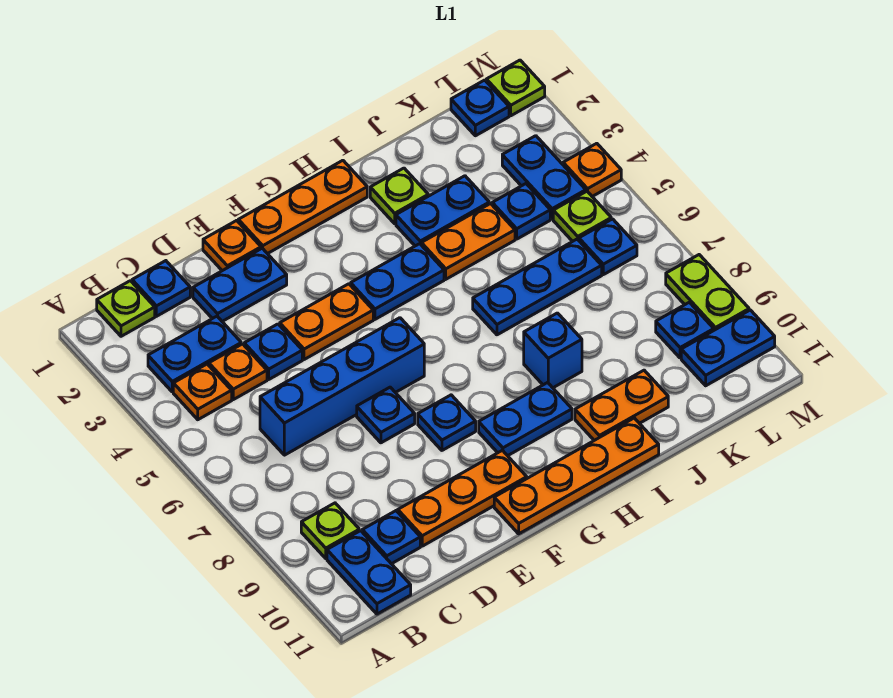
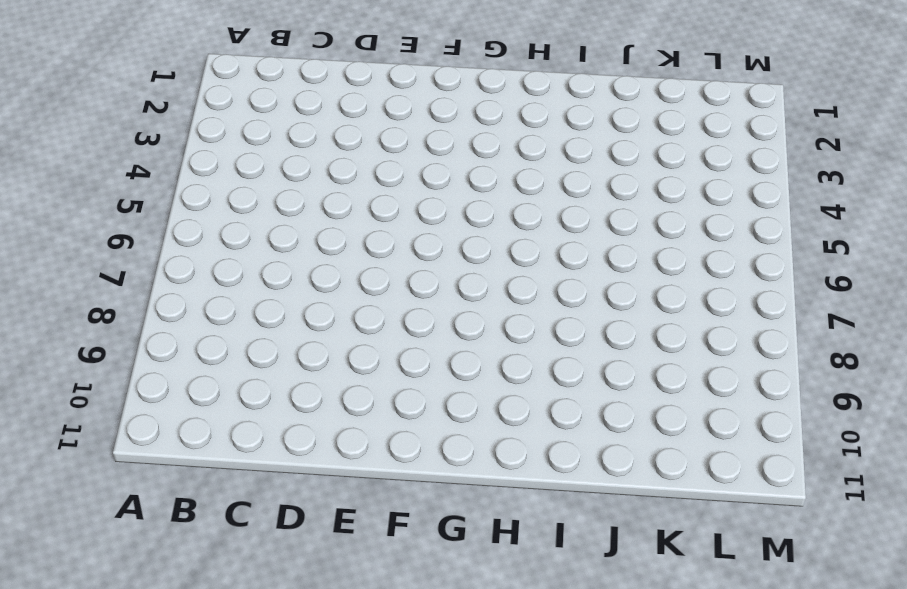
none -> lime 1x1 plate [97,281,155,336]
none -> blue 1x2 plate [148,316,241,392]
none -> orange 1x1 plate [173,364,232,420]
none -> lime 1x1 plate [301,503,359,558]

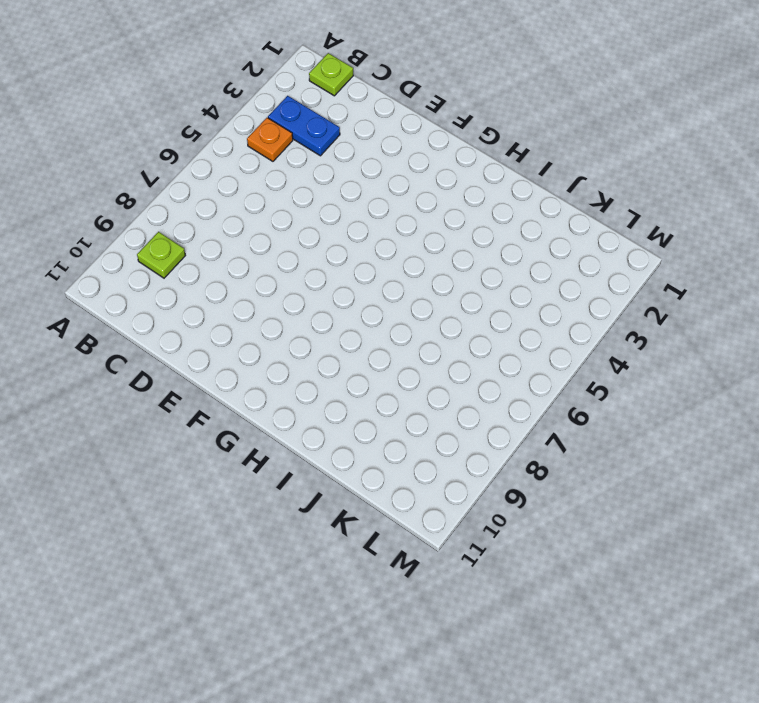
none -> blue 1x2 plate [327,531,411,614]
none -> blue 1x1 plate [132,261,190,316]
none -> orange 1x1 plate [209,344,267,400]
none -> blue 1x4 brick [260,318,424,455]

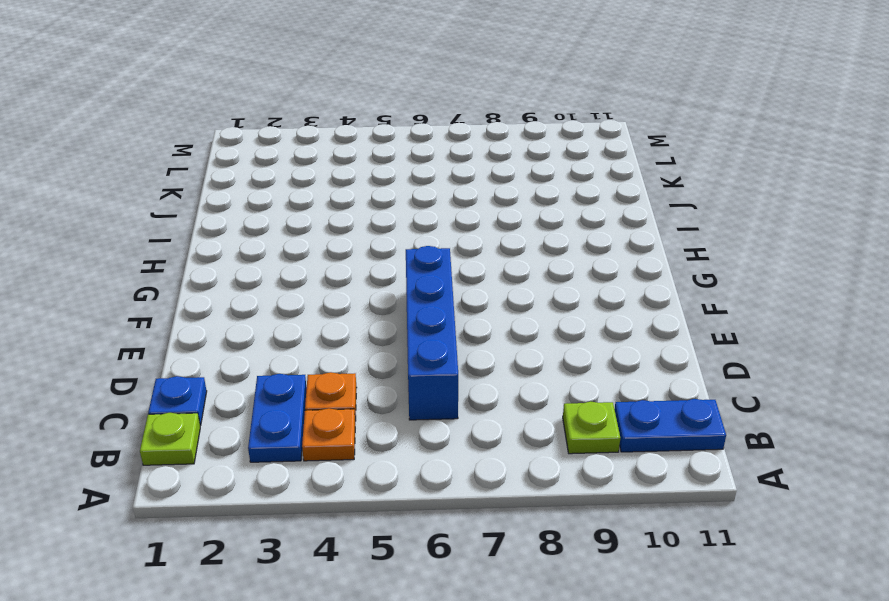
none -> blue 1x1 plate [362,511,420,564]
none -> blue 1x2 plate [193,248,287,321]
none -> blue 1x1 plate [244,324,302,379]
none -> orange 1x3 plate [398,450,527,546]

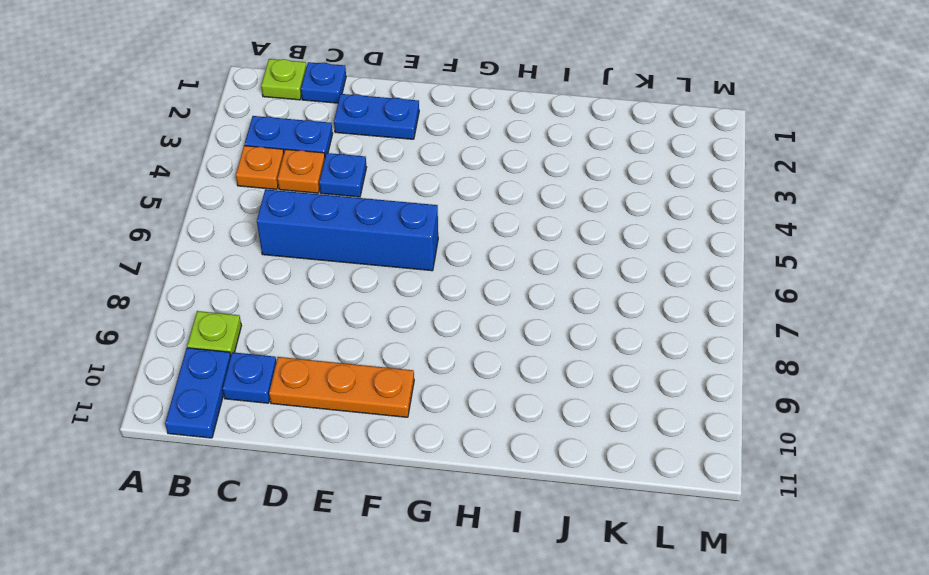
none -> orange 1x1 plate [203,220,261,271]
none -> orange 1x2 plate [280,284,373,360]
none -> blue 1x1 plate [357,387,415,443]
none -> orange 1x3 plate [238,160,367,254]

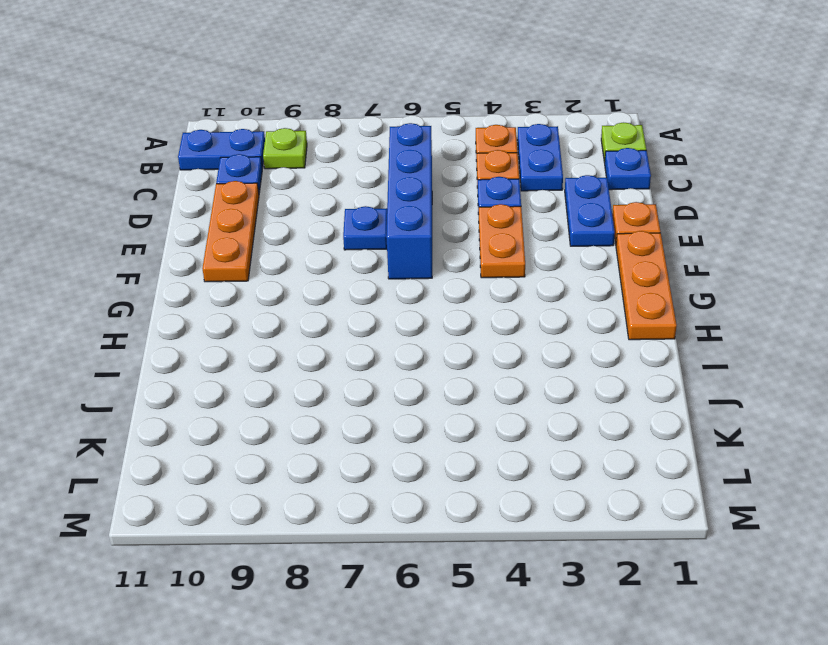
none -> blue 1x1 plate [418,395,476,450]
none -> orange 1x4 plate [494,418,659,534]
none -> blue 1x2 plate [351,244,444,319]
none -> blue 1x2 plate [479,383,572,456]

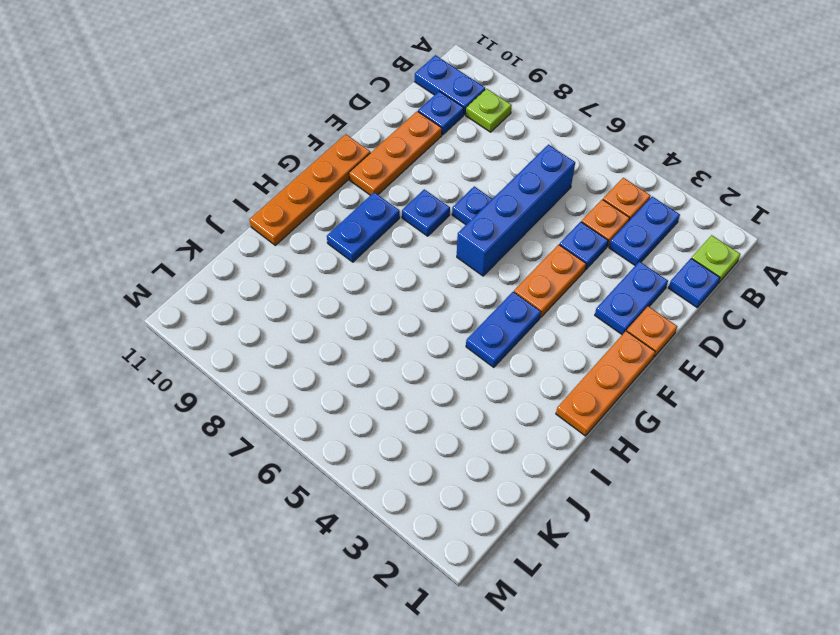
none -> lime 1x1 plate [370,168,428,224]
none -> blue 1x2 plate [396,176,489,246]
none -> orange 1x2 plate [421,204,515,279]
none -> blue 1x3 plate [473,239,602,335]

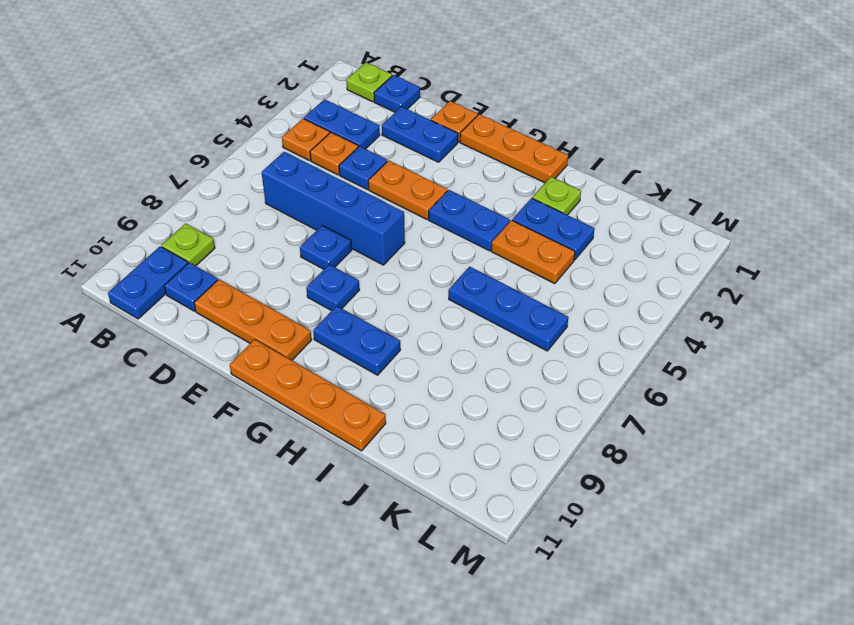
none -> blue 1x1 brick [524,313,582,388]
none -> orange 1x2 plate [575,370,668,440]
none -> blue 1x1 plate [492,184,550,239]
none -> blue 1x1 plate [451,80,509,136]

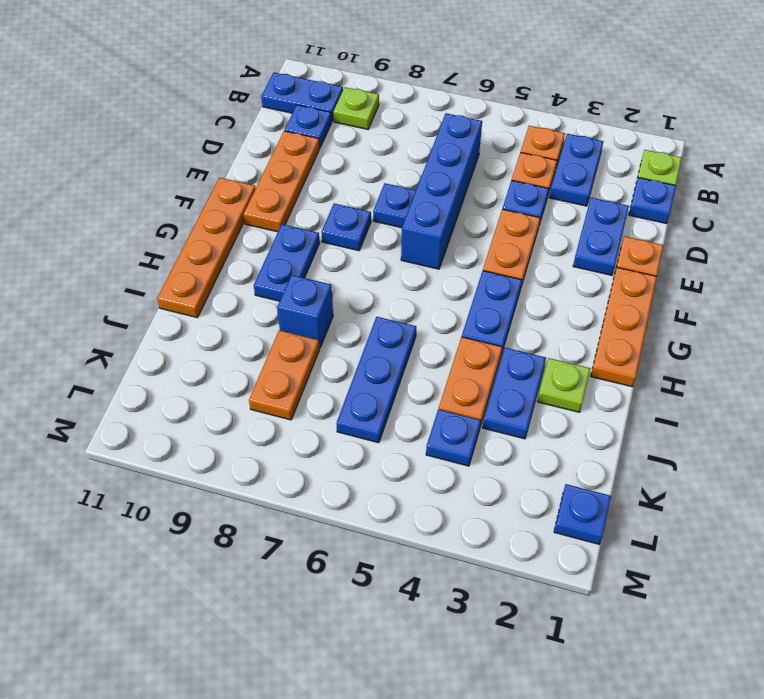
orange 1x2 plate [249,330,320,420] -> orange 1x2 plate moved to [575,370,668,440]
none -> blue 1x2 plate [502,136,586,219]
none -> lime 1x1 plate [553,191,611,241]
none -> blue 1x1 plate [579,219,637,275]
none -> blue 1x1 plate [656,302,714,358]

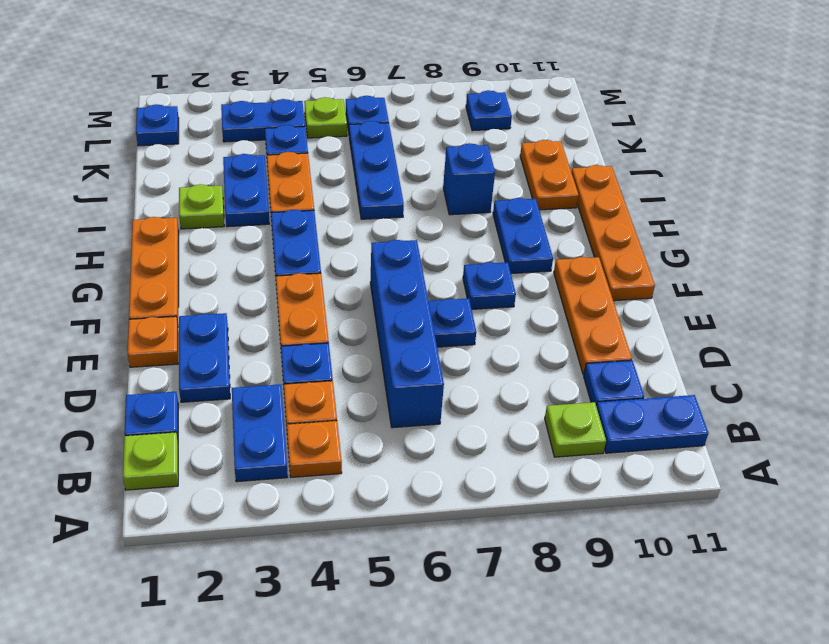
none -> blue 1x2 plate [681,310,775,386]
none -> lime 1x1 plate [486,60,545,116]
none -> orange 1x1 plate [563,143,621,196]
none -> lime 1x2 plate [666,255,749,330]

